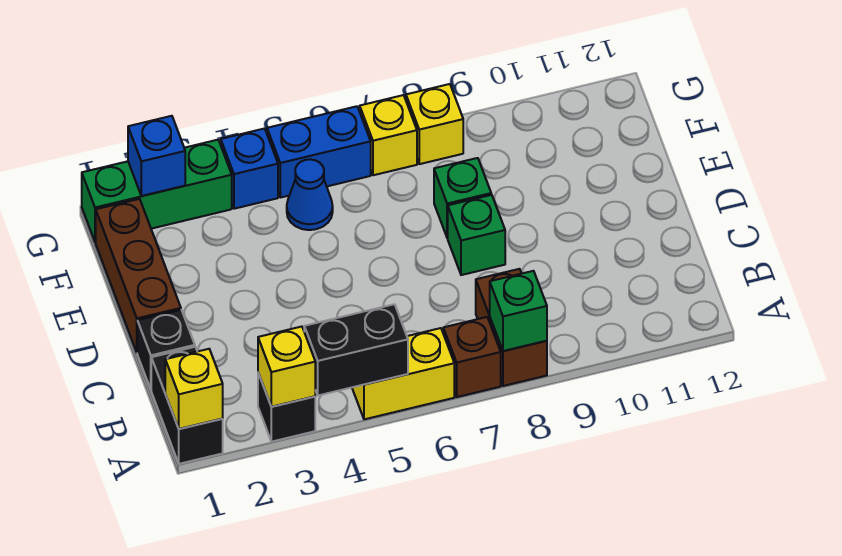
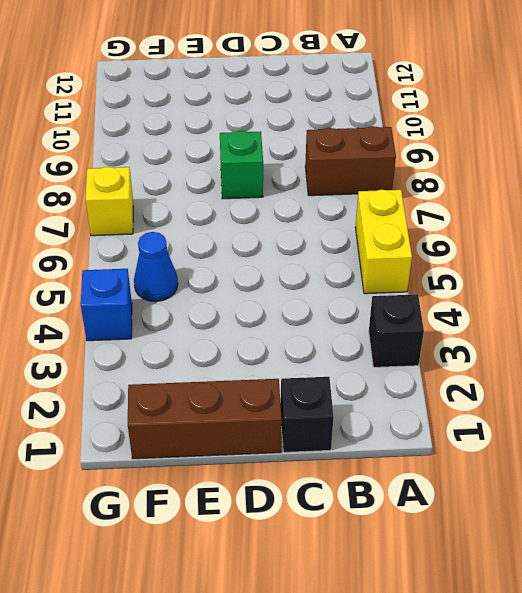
none -> black 1x2 brick [151,347,223,464]
none -> brown 1x1 brick [443,317,501,397]
none -> green 1x1 brick [434,158,491,238]

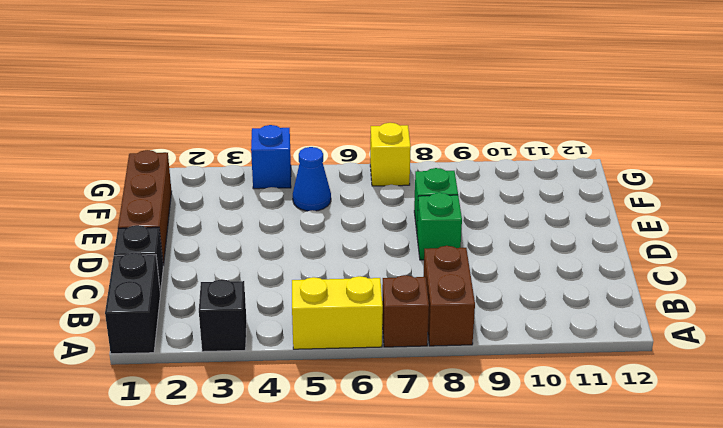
none -> green 1x3 brick [82,140,232,242]
none -> blue 1x2 brick [267,106,371,198]
none -> yellow 1x1 brick [406,84,463,164]

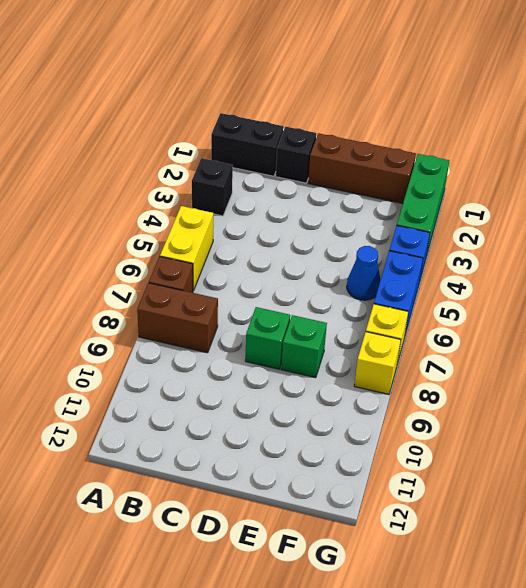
none -> yellow 1x1 brick [165,349,223,429]
none -> yellow 1x1 brick [258,327,315,407]
none -> black 1x2 brick [304,304,408,395]

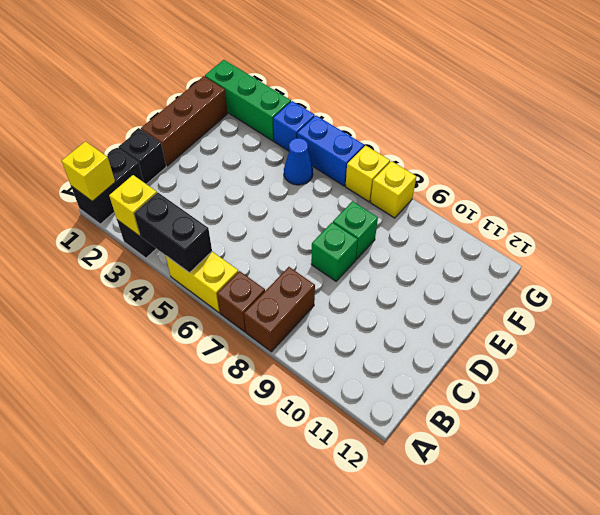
none -> green 1x1 brick [490,271,547,351]
none -> blue 1x1 brick [128,116,185,196]

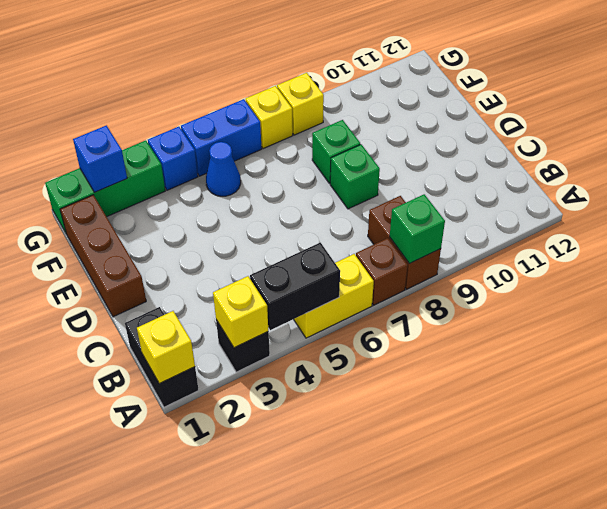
none -> black 1x1 brick [137,310,195,389]

